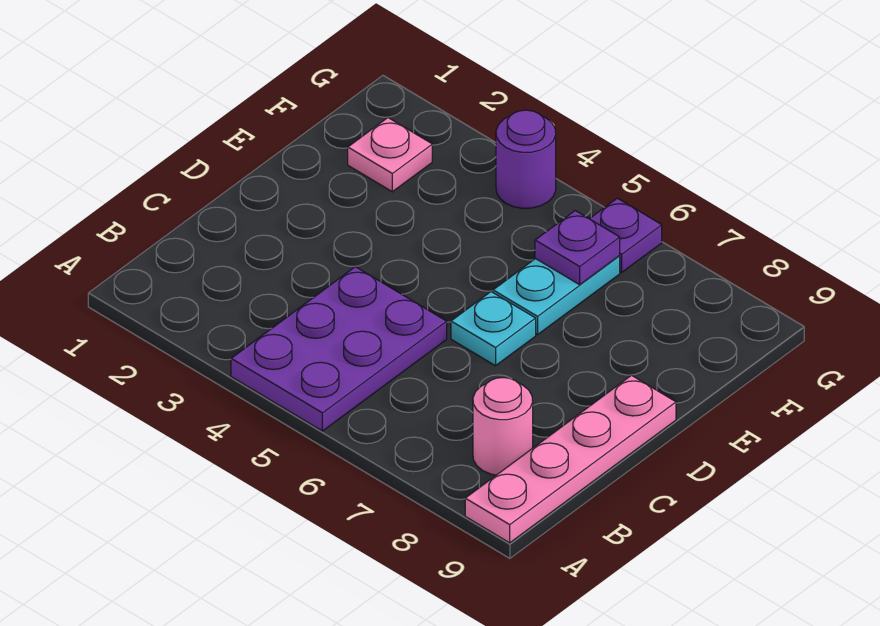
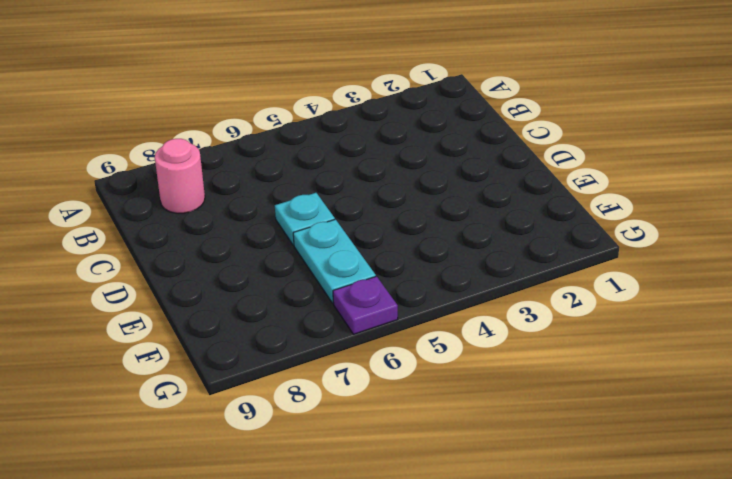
none -> purple 2x3 plate [231,267,447,431]
none -> pink 1x4 plate [465,375,676,543]

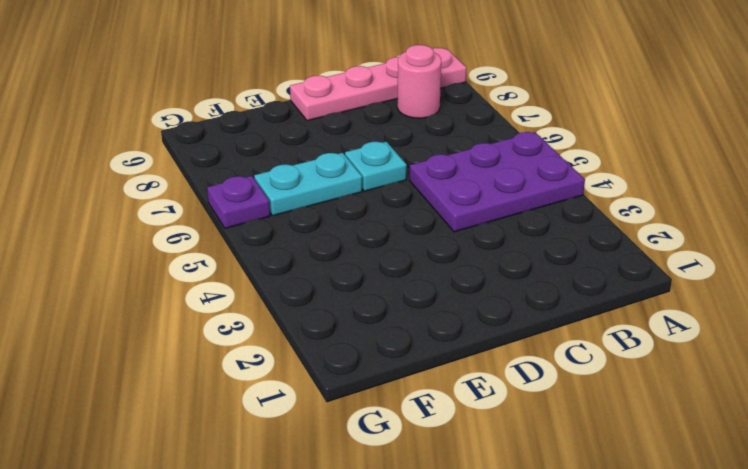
none -> pink 1x1 plate [348,118,432,192]
none -> purple 1x1 round brick [496,110,556,208]

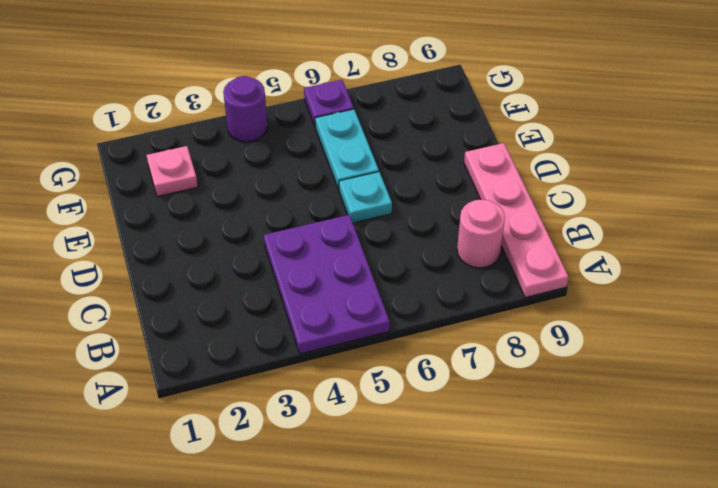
none -> purple 1x1 plate [535,211,620,285]

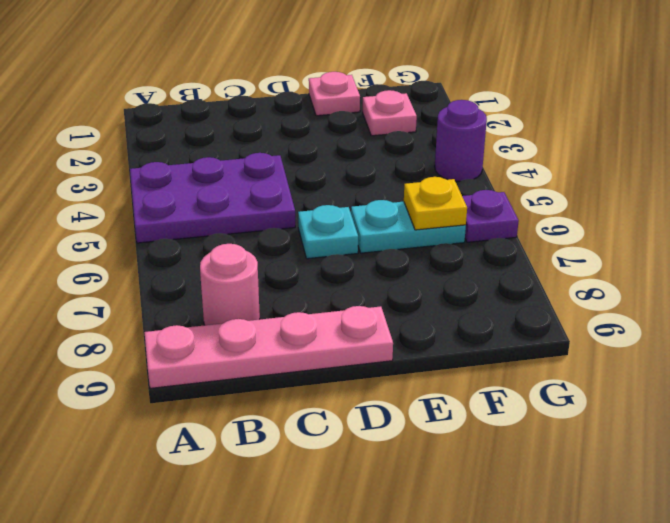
pink 1x1 plate [309,72,360,116] -> none
yellow 1x1 plate [404,177,467,230] -> purple 1x1 plate [535,211,620,285]

